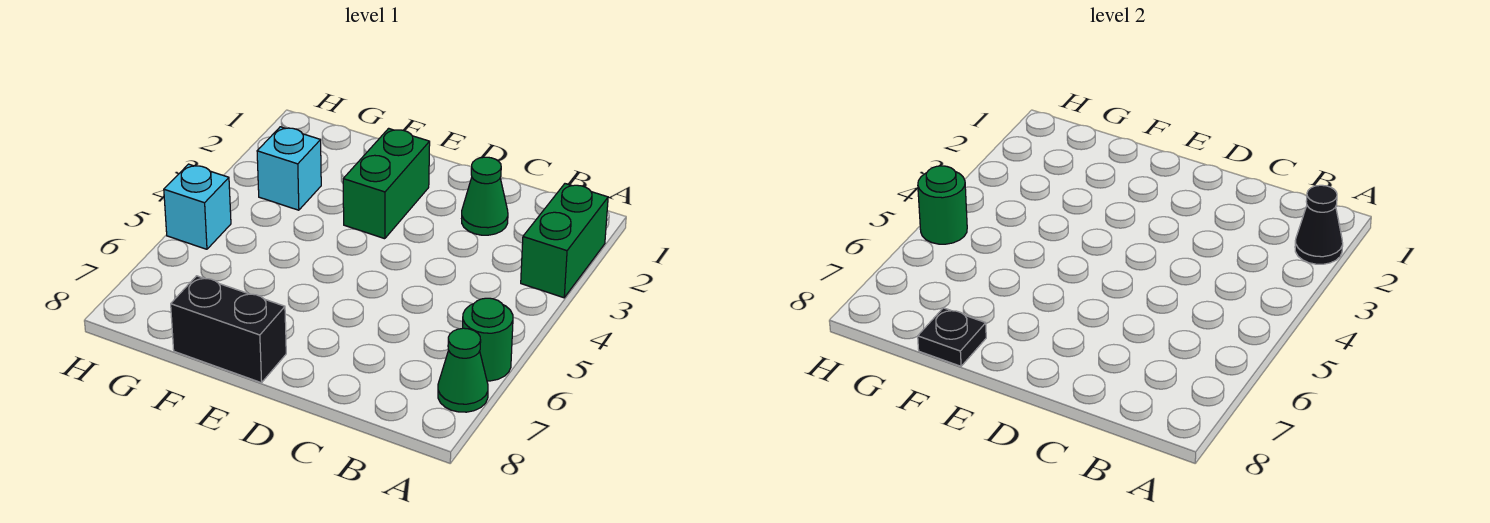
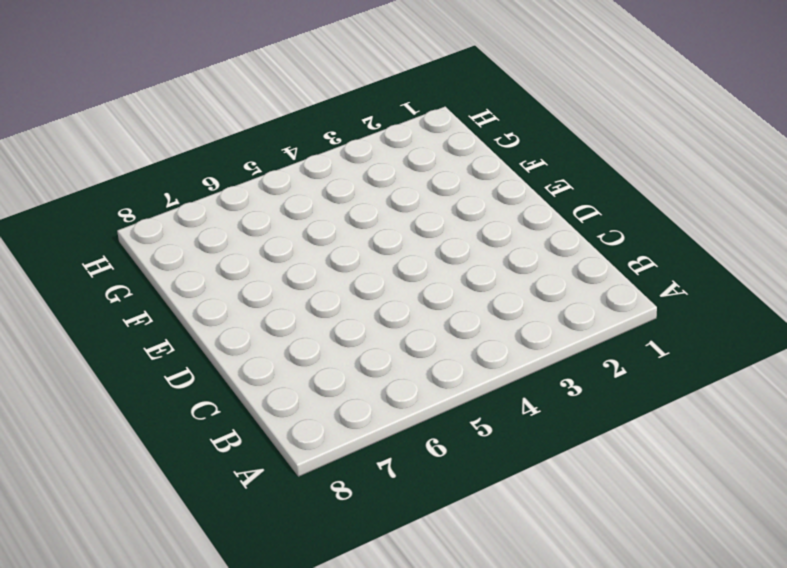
none -> green 1x2 brick [521,184,608,298]
none -> green 1x1 round brick [463,298,513,381]

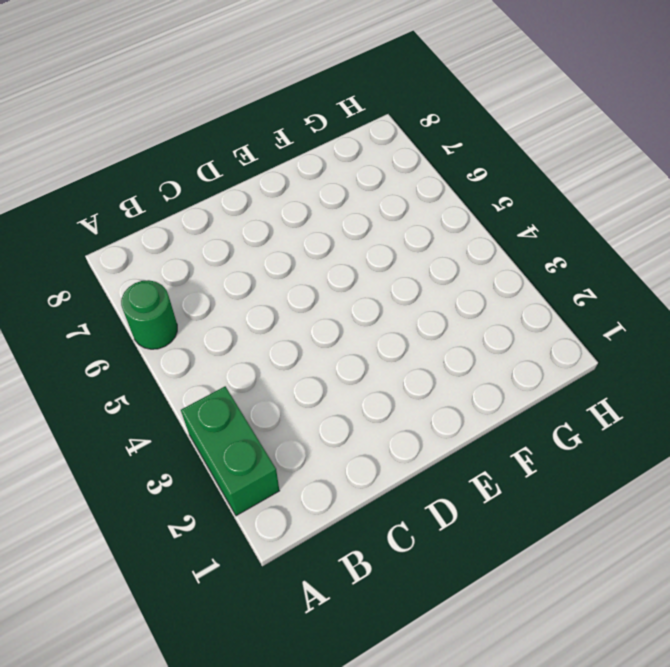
none -> green 1x1 cone [438,328,488,412]
none -> green 1x1 cone [462,157,508,235]

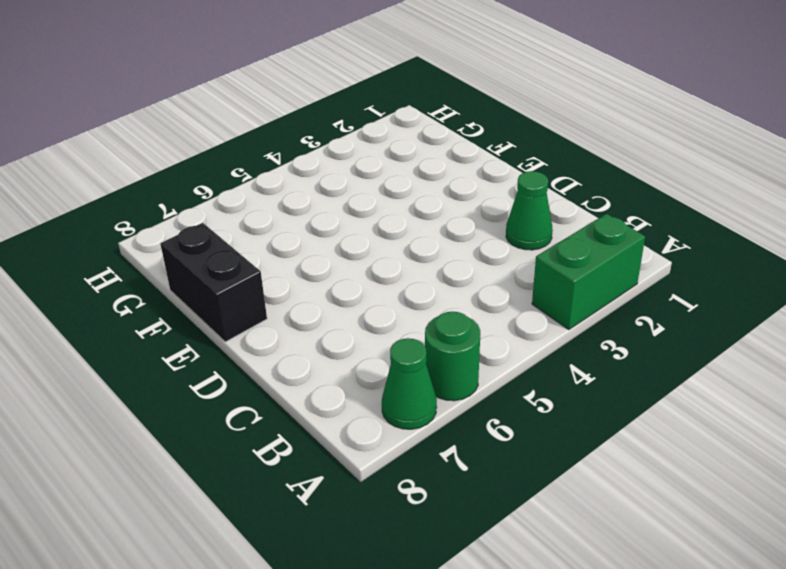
none -> green 1x2 brick [343,128,430,239]
none -> cyan 1x1 brick [257,127,321,210]

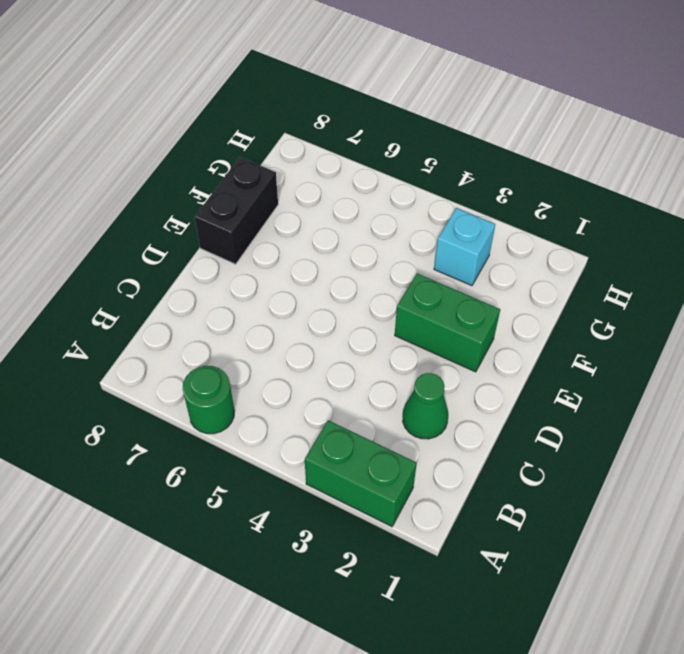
none -> green 1x1 cone [438,328,488,412]
none -> cyan 1x1 brick [164,164,231,249]

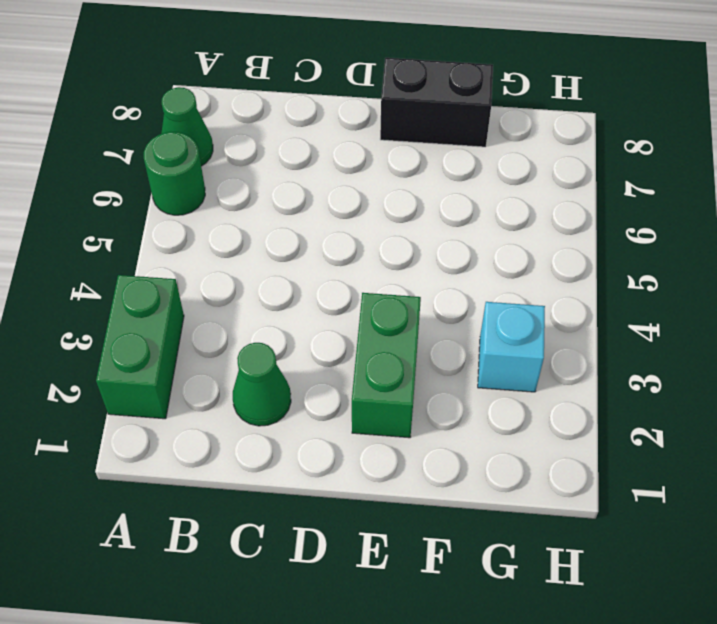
none -> cyan 1x1 brick [164,164,231,249]
none -> black 1x1 cone [1295,185,1343,264]

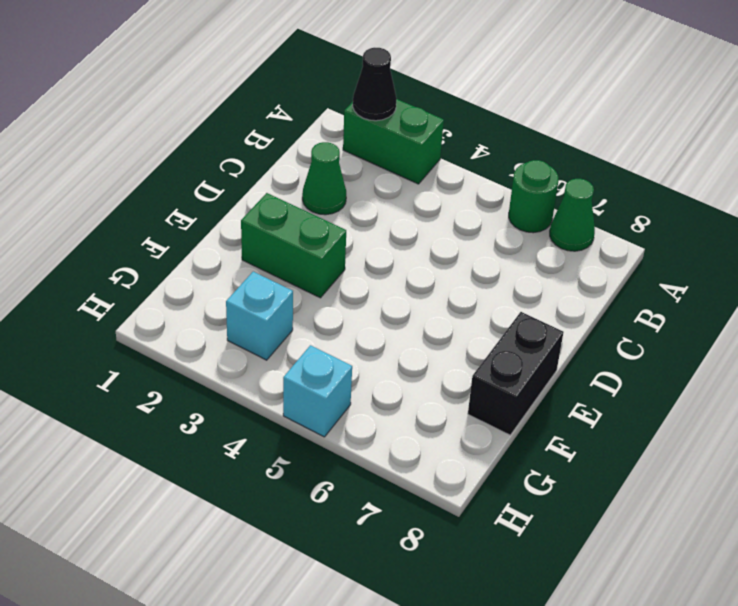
none -> black 1x1 plate [918,308,986,366]
none -> green 1x1 round brick [918,166,967,244]

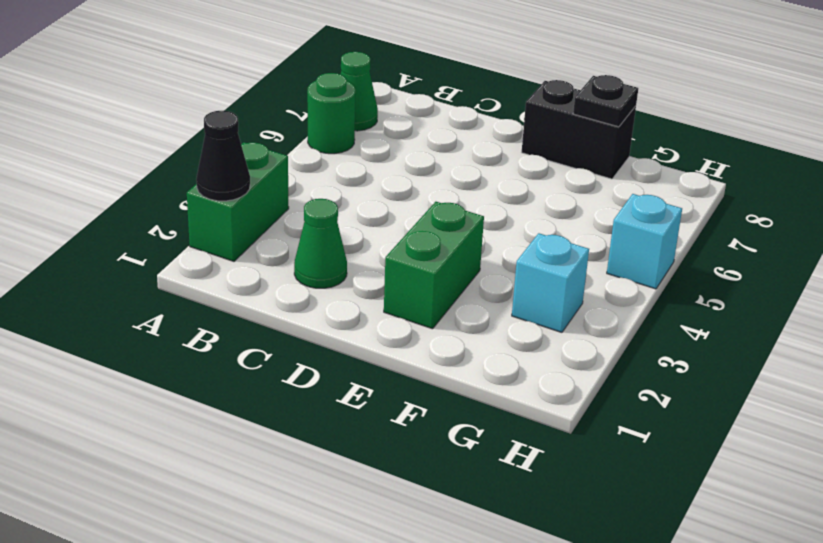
none -> green 1x1 round brick [918,166,967,244]

